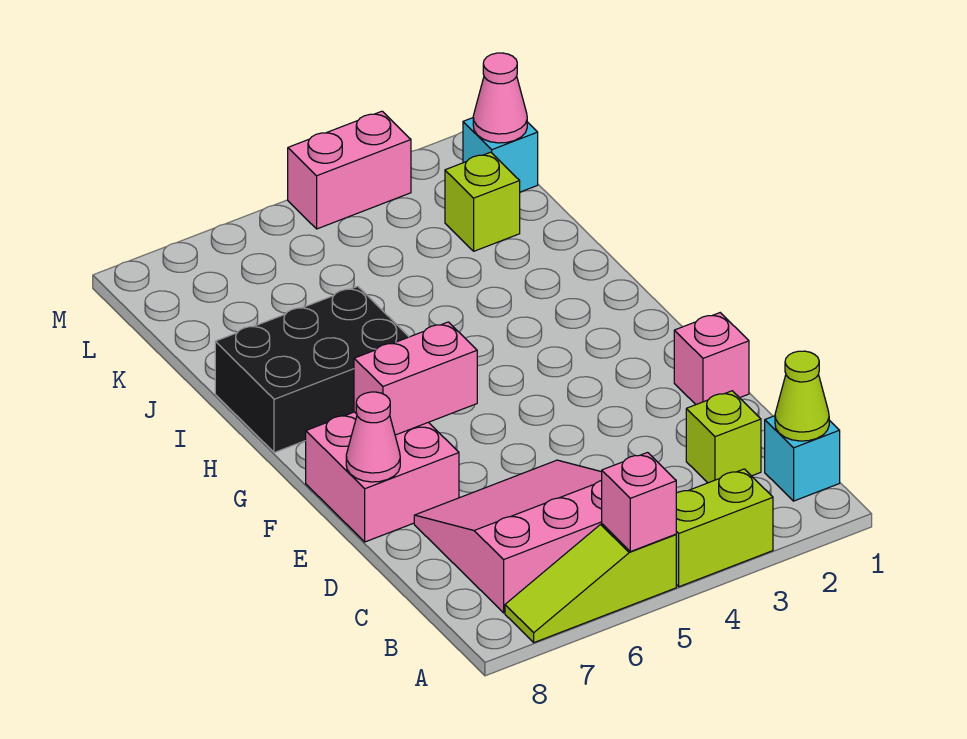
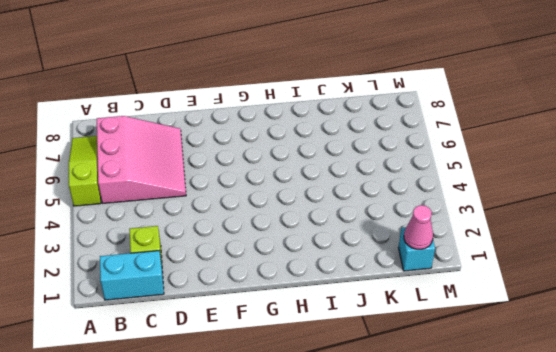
cyan 1x2 brick [100,250,164,300] -> cyan 1x1 brick [765,416,840,501]
none -> lime 1x2 brick [676,469,773,587]
none -> pink 1x1 brick [674,313,749,404]
none -> pink 2x2 brick [306,412,459,542]

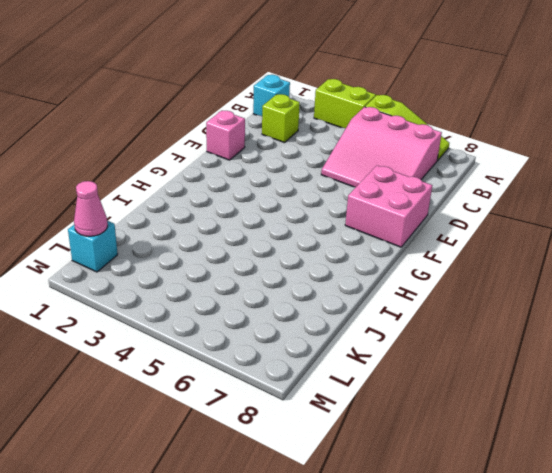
none -> black 2x3 brick [215,286,409,453]
none -> lime 1x1 brick [445,152,520,251]
none -> pink 1x2 brick [288,111,411,229]

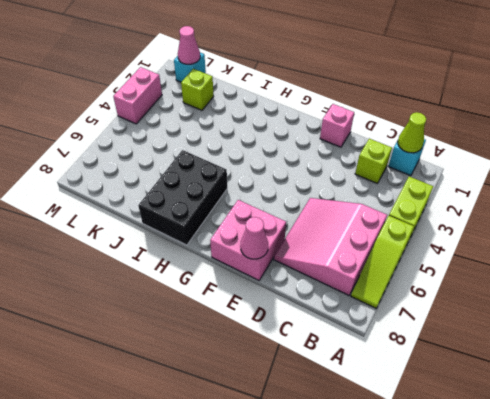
none -> pink 1x1 brick [602,453,676,552]
none -> pink 1x2 brick [354,322,477,435]

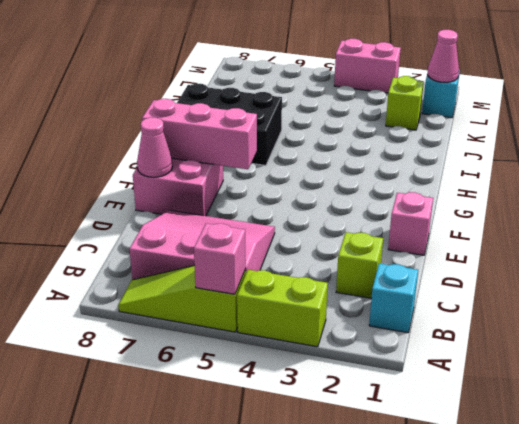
pink 1x3 brick [142,99,257,169] -> pink 1x2 brick [354,322,477,435]
none -> lime 1x1 cone [775,351,829,441]

